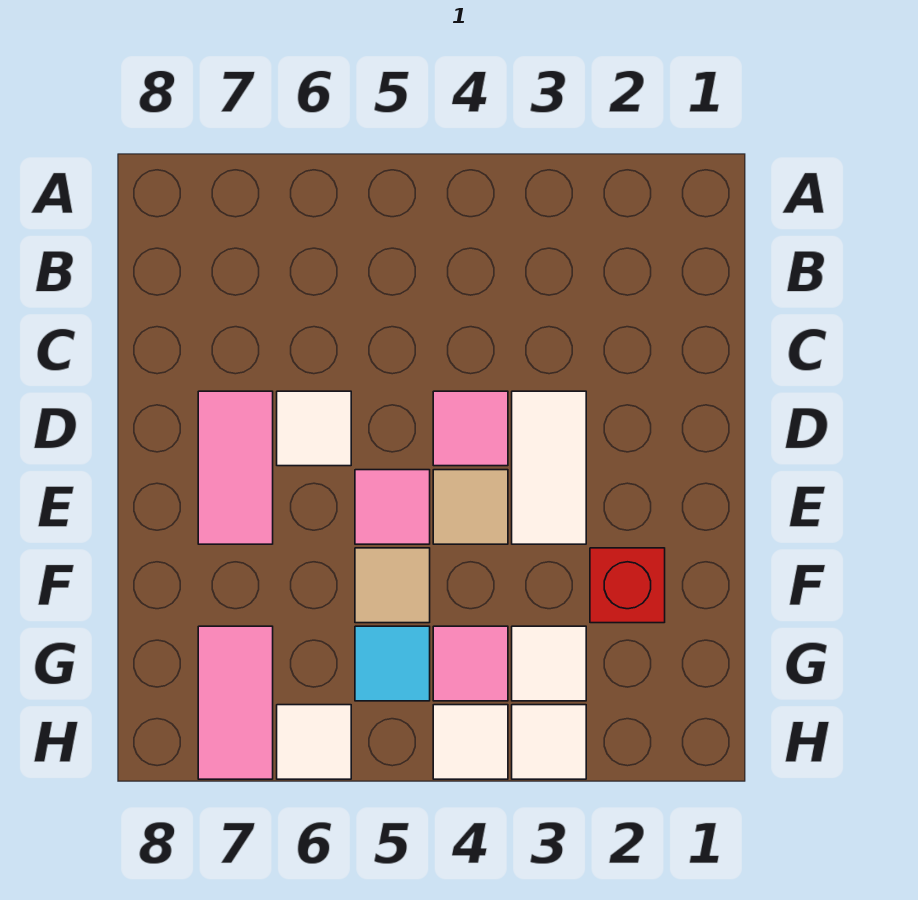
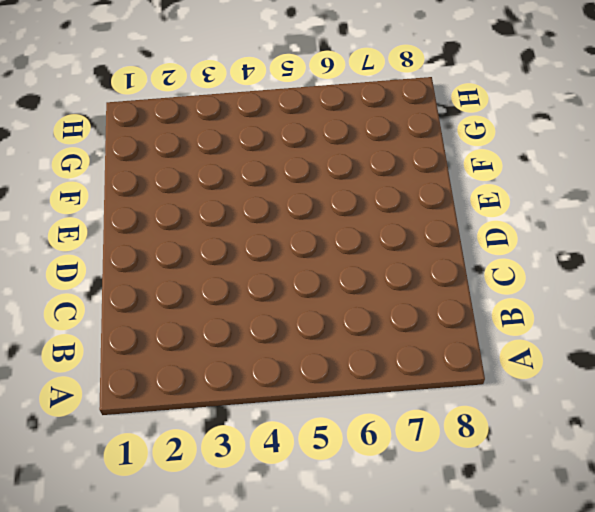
none -> white 1x2 tile [512,391,586,544]
none -> pink 1x1 tile [433,391,508,466]
none -> white 1x1 tile [277,391,351,466]

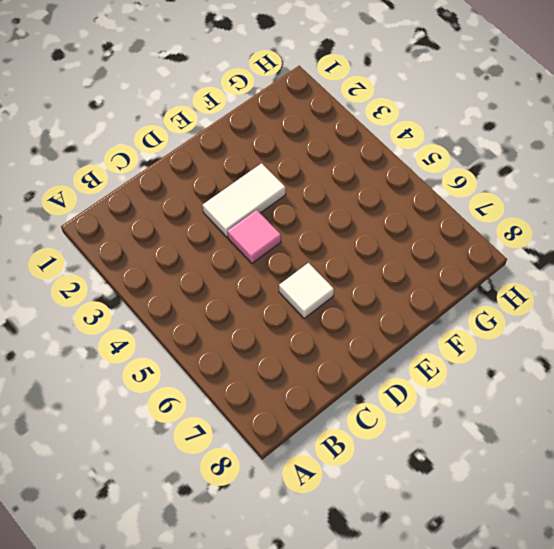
none -> pink 1x2 tile [198,391,273,544]
none -> tan 1x1 tile [433,470,508,544]
none -> pink 1x1 tile [355,470,430,544]

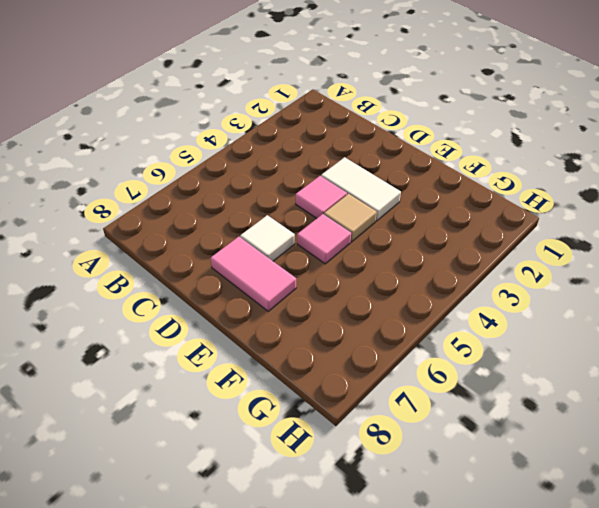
none -> red 1x1 brick [590,548,665,623]
none -> tan 1x1 tile [355,548,430,623]
none -> white 1x1 tile [512,626,586,701]

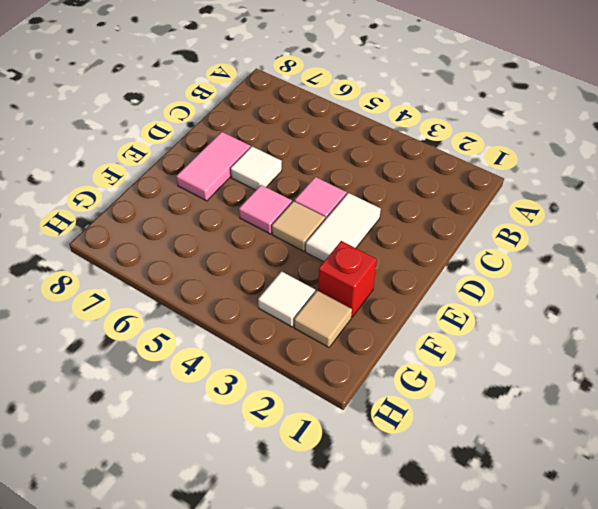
tan 1x1 tile [294,291,352,347] -> tan 1x1 tile moved to [355,548,430,623]
none -> pink 1x1 tile [433,626,508,701]
none -> cyan 1x1 tile [355,626,430,701]
none -> pink 1x2 tile [198,626,273,779]

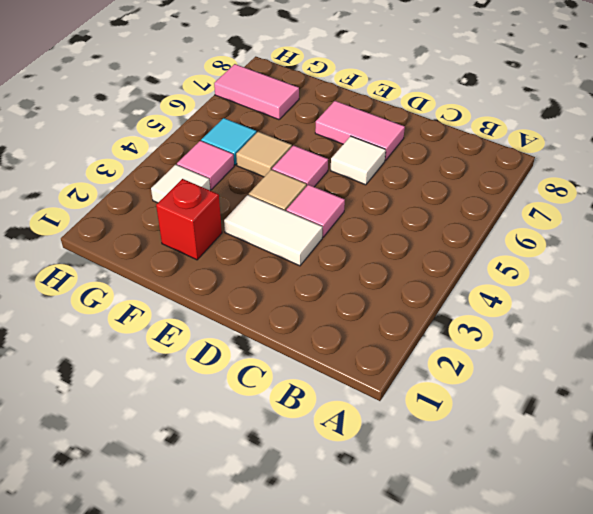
none -> white 1x1 tile [512,705,586,779]
none -> white 1x1 tile [433,705,508,779]
none -> white 1x1 tile [277,705,351,779]

